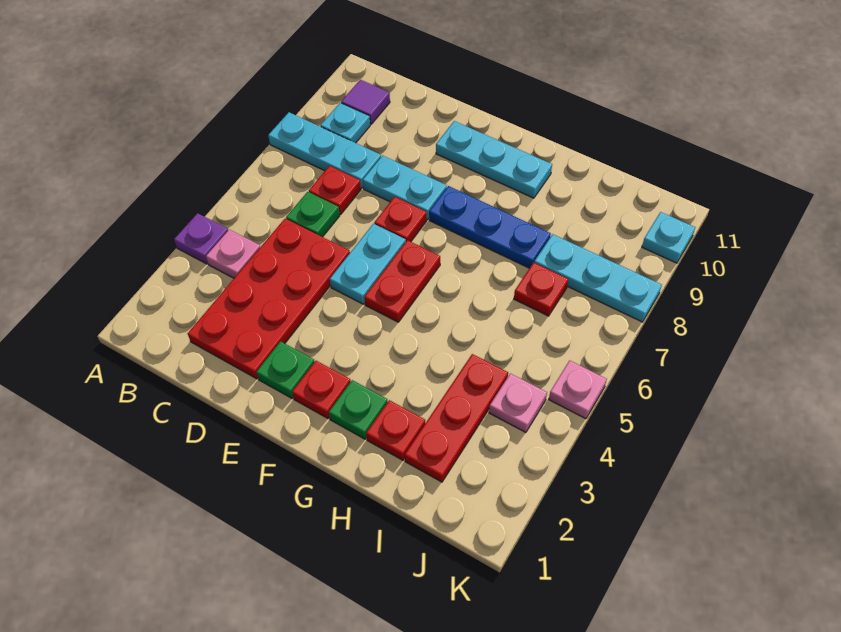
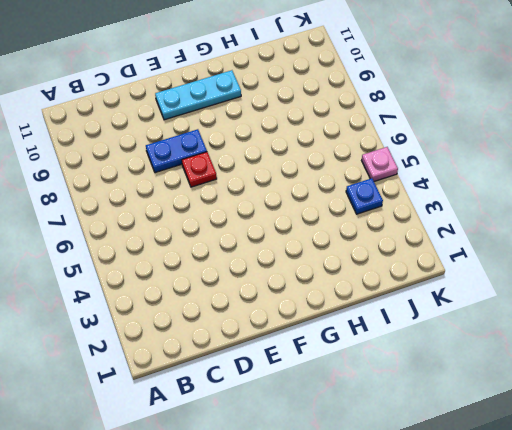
blue 1x2 plate [146,129,207,173] -> cyan 1x2 plate [363,156,447,220]
blue 1x1 plate [346,178,383,214] -> pink 1x1 plate [489,373,547,432]
none -> purple 1x1 plate [174,213,228,264]
none -> cyan 1x3 plate [268,112,381,188]
none -> pink 1x1 plate [206,230,260,278]

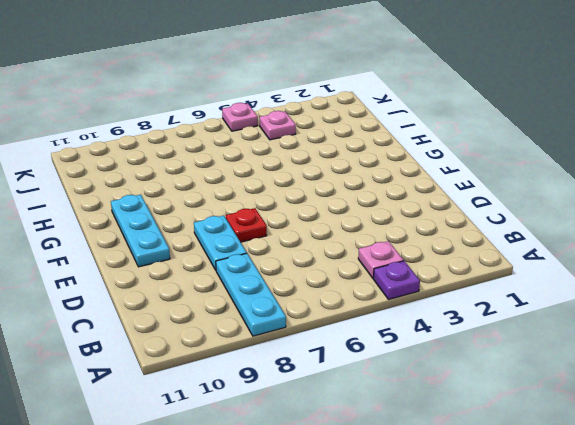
none -> cyan 1x1 plate [320,103,370,143]
none -> purple 1x1 tile [341,80,390,124]
none -> red 2x4 plate [188,219,350,379]

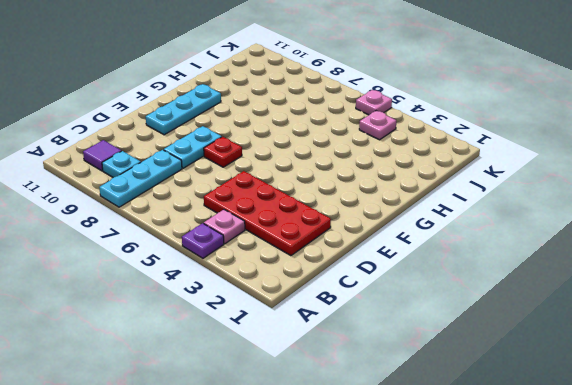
none -> green 1x1 plate [286,192,340,237]
none -> red 1x1 plate [309,166,361,214]
none -> green 1x1 plate [257,341,315,398]

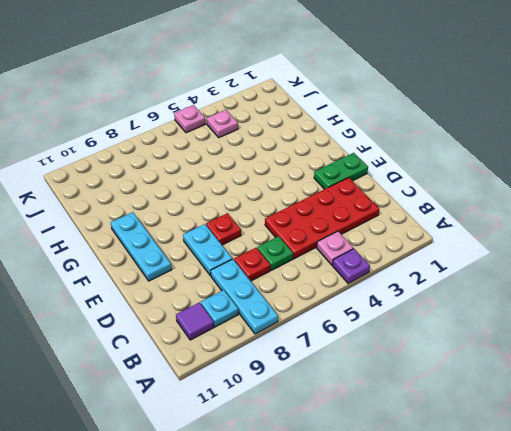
green 1x2 plate [314,153,368,189] -> green 1x1 plate [257,341,315,398]
none -> cyan 1x2 plate [330,224,406,304]
none -> red 1x1 plate [292,361,351,418]
none -> red 1x2 plate [364,240,440,322]

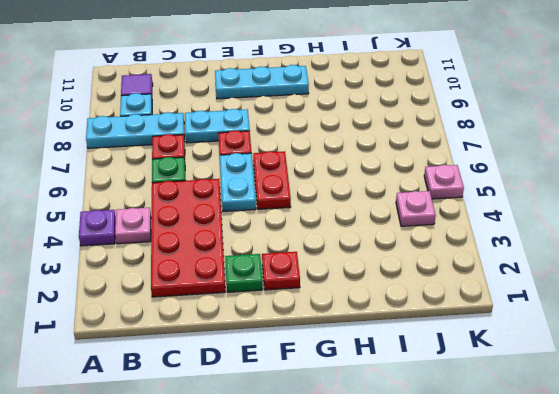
none -> blue 1x3 plate [429,186,551,268]
none -> green 1x1 plate [329,380,388,439]
none -> red 1x1 plate [366,400,425,460]

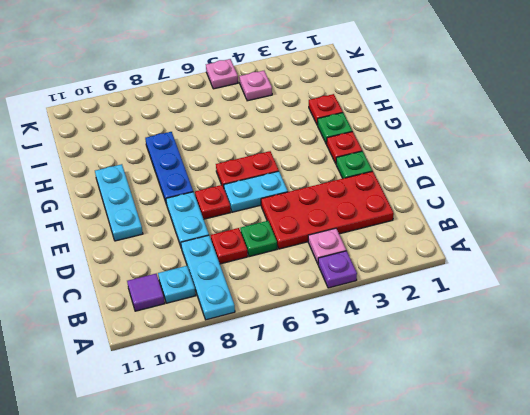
none -> red 1x3 plate [405,354,508,482]
none -> red 1x1 plate [514,263,568,316]
none -> cyan 1x3 plate [534,234,662,322]

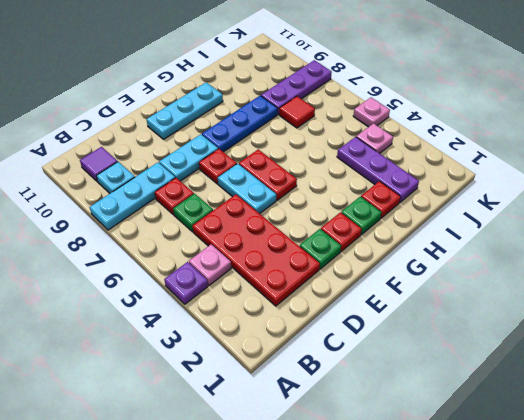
purple 1x3 plate [337,137,419,202] -> red 1x3 plate [405,354,508,482]
red 1x1 tile [279,96,315,128] -> red 1x1 plate [514,263,568,316]
purple 1x3 plate [261,60,332,114] -> cyan 1x3 plate [534,234,662,322]
none -> cyan 1x1 plate [642,212,696,263]

